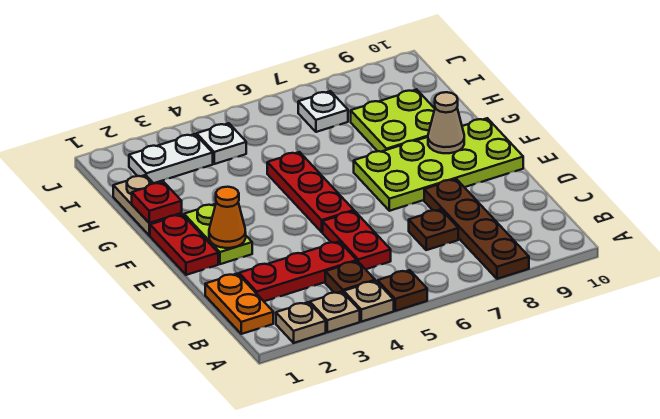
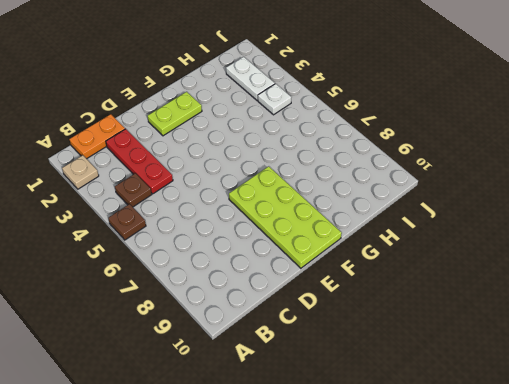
none -> tan 1x1 plate [310,292,360,332]
none -> tan 1x1 plate [344,281,394,322]
none -> brown 1x4 plate [424,179,529,279]

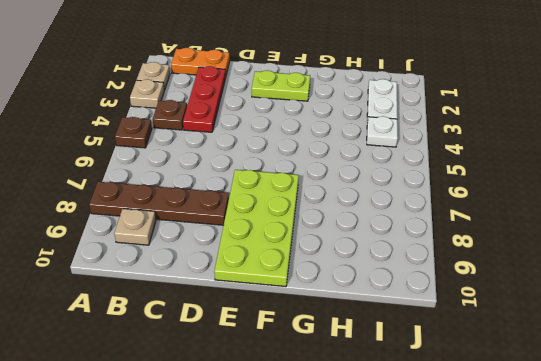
tan 1x1 plate [114,209,156,245] -> tan 1x1 plate moved to [344,281,394,322]
none -> red 1x2 plate [323,211,391,269]
none -> brown 1x1 plate [409,209,458,250]
none -> red 1x2 plate [150,214,218,275]

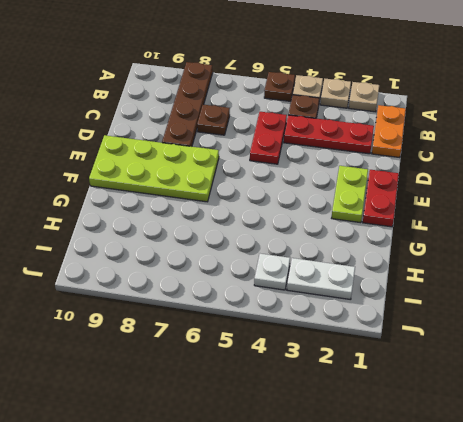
none -> red 1x3 plate [267,152,354,232]
none -> tan 1x2 plate [113,175,182,236]
none -> lime 2x2 plate [351,89,435,152]

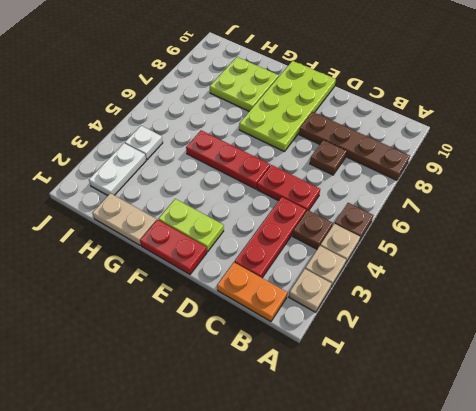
none -> white 1x1 plate [298,91,348,132]
none -> orange 1x1 cone [209,187,246,248]
none -> tan 1x1 cone [428,92,464,153]

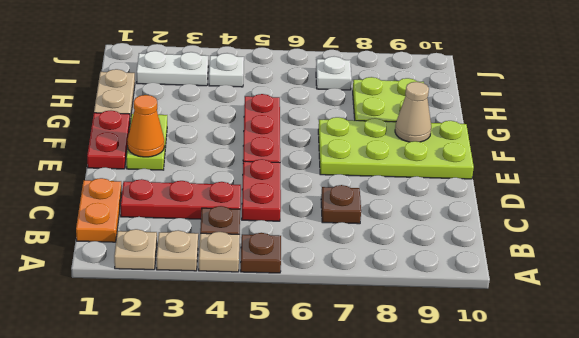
none -> brown 1x4 plate [424,179,529,279]
none -> red 1x1 plate [132,182,182,223]

